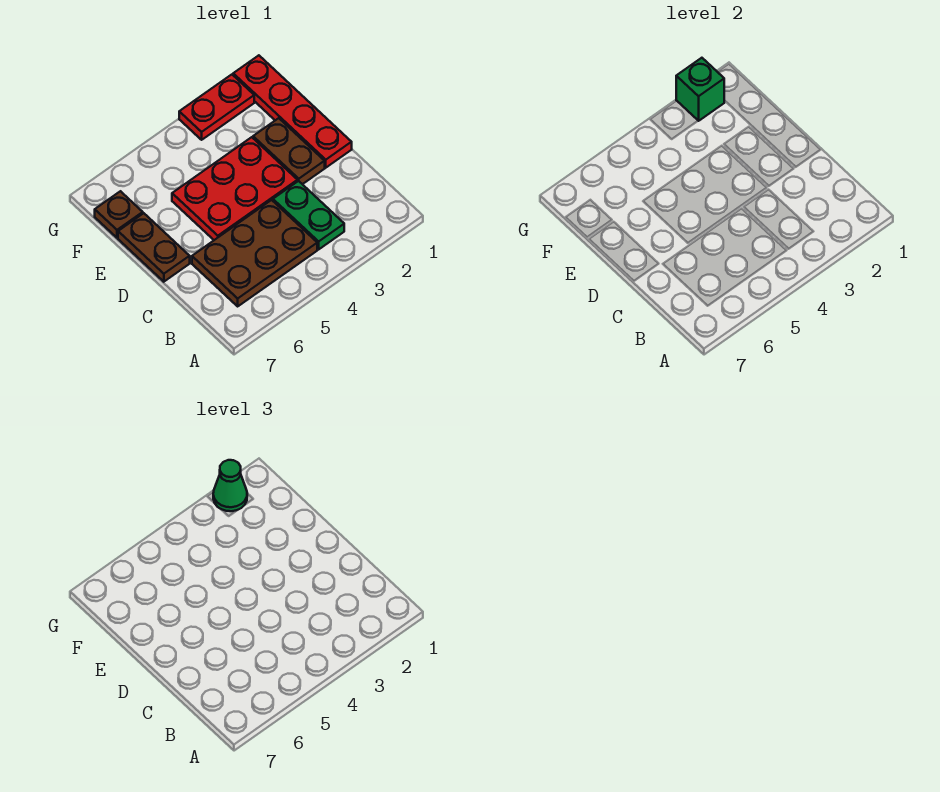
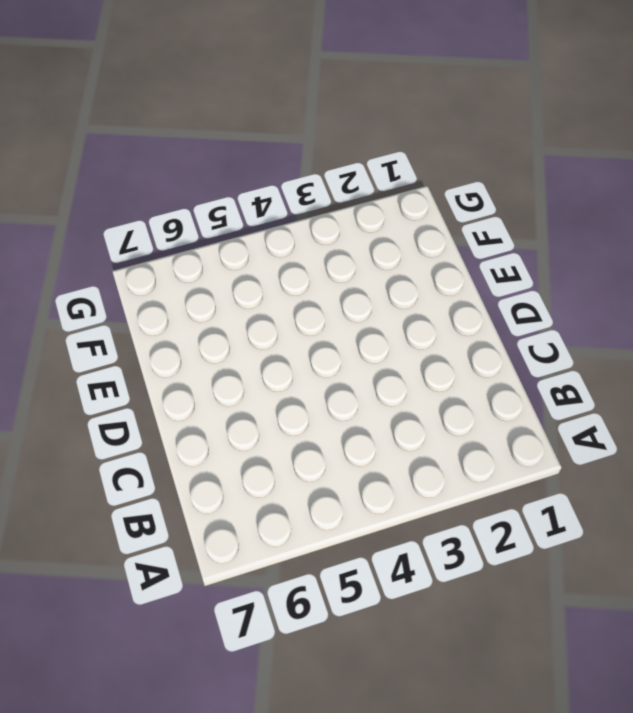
none -> green 1x2 plate [273,181,344,249]
none -> brown 2x3 plate [192,200,317,306]

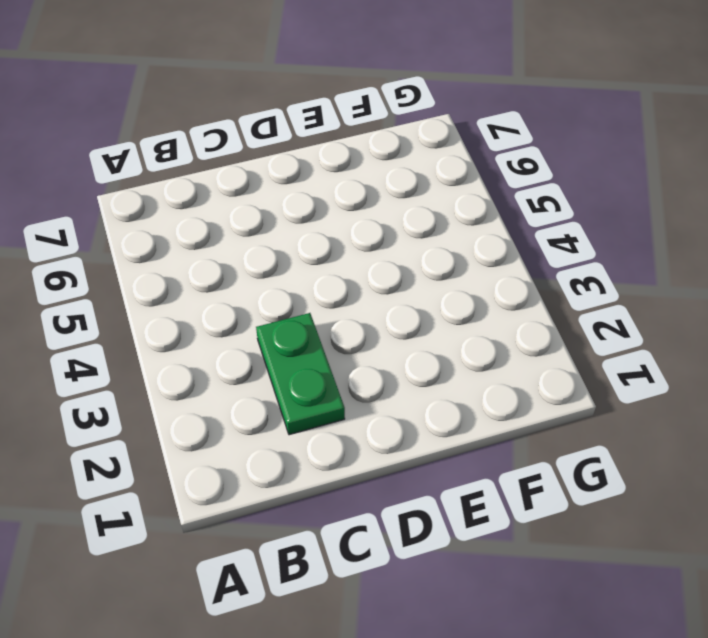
green 1x2 plate [256,313,345,435] -> green 1x2 plate turned to [273,181,344,249]
none -> brown 2x3 plate [192,200,317,306]
none -> red 1x4 plate [233,55,352,168]

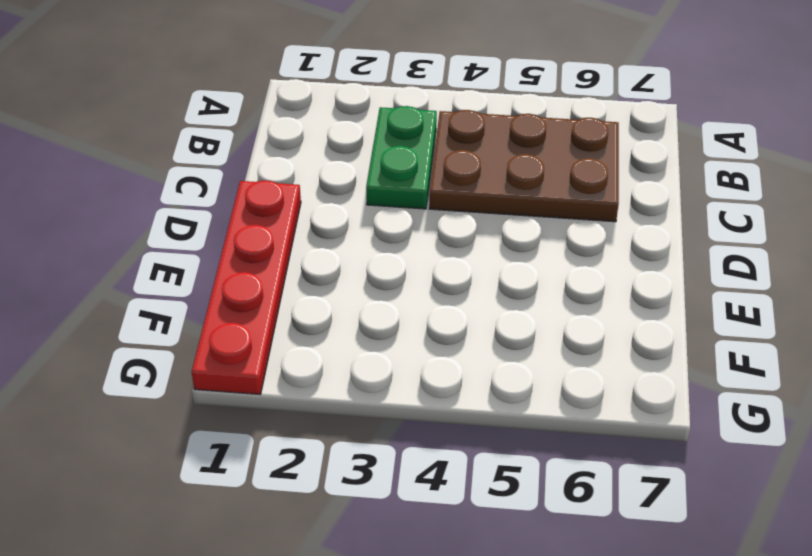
none -> brown 1x2 plate [253,118,325,184]
none -> red 2x3 plate [172,137,298,240]

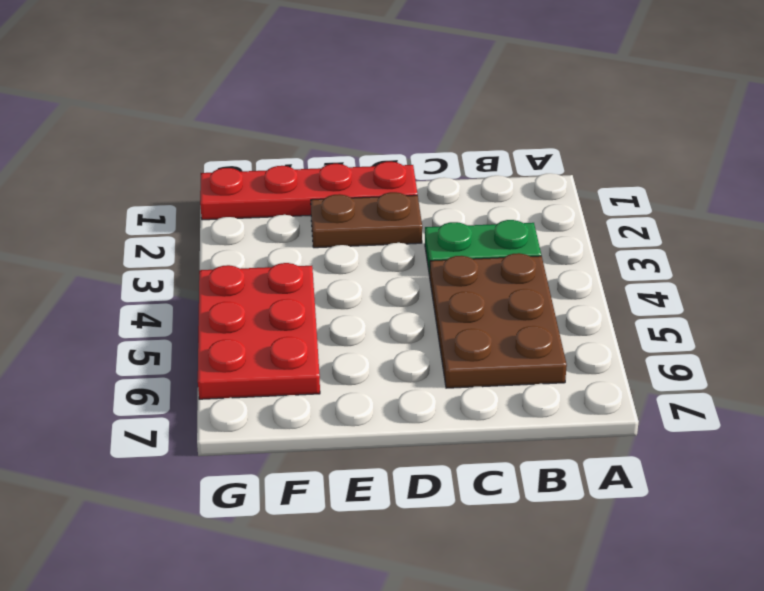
red 2x3 plate [198,263,320,399] -> red 2x3 plate moved to [172,137,298,240]
none -> brown 1x2 plate [118,213,190,282]
none -> brown 1x1 plate [95,191,143,238]

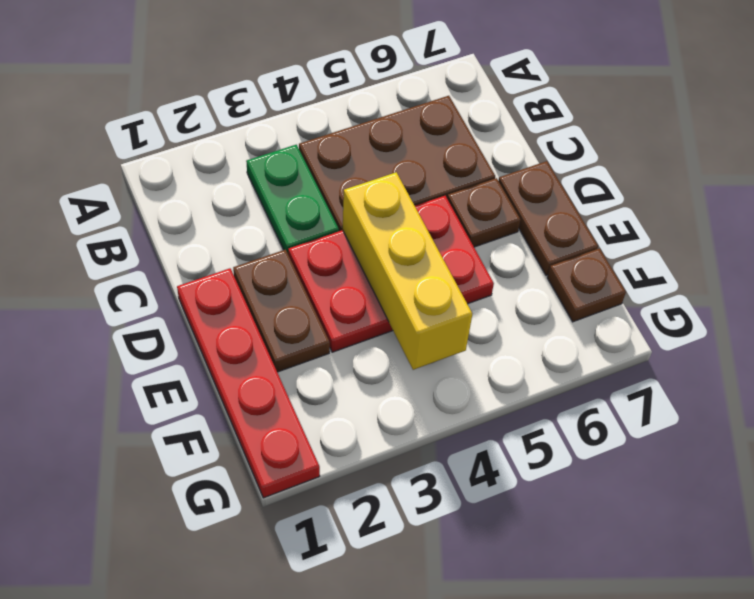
yellow 1x3 brick [343,172,472,370] -> none
brown 1x1 plate [447,178,520,247] -> none
none -> red 1x2 plate [179,75,254,140]
none -> green 1x1 brick [676,58,724,121]

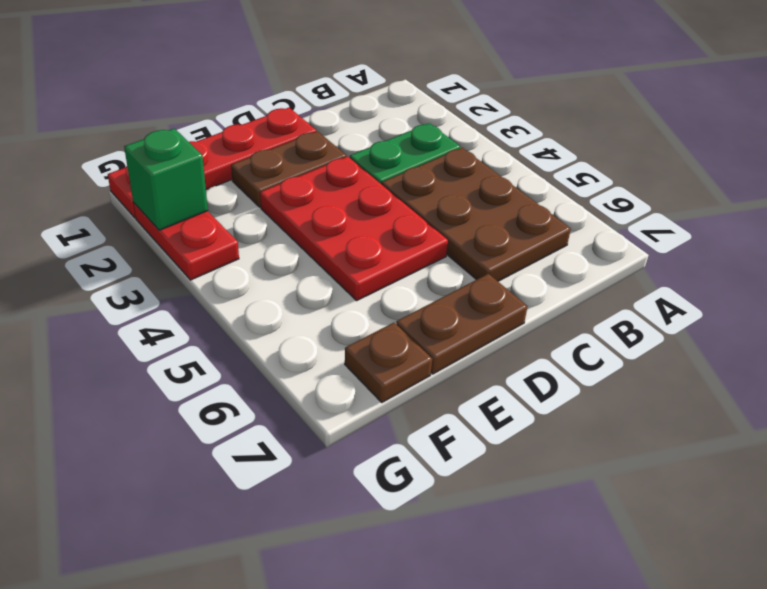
none -> green 1x1 cone [213,460,247,511]

